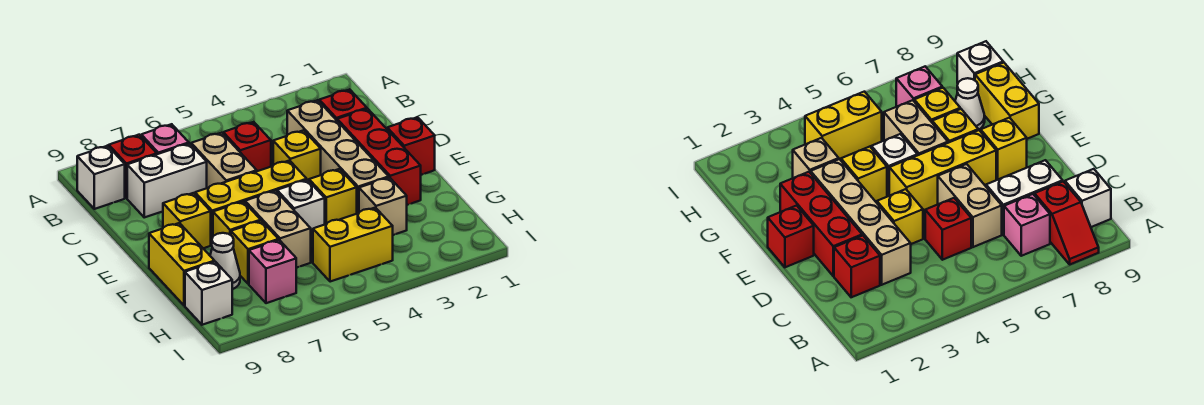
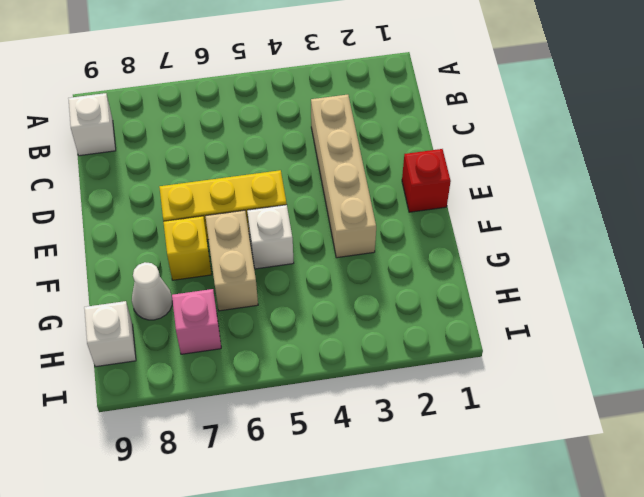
none -> red 1x2 slope [108,135,157,198]
none -> pink 1x1 brick [141,124,189,154]
none -> red 1x1 brick [319,89,367,120]

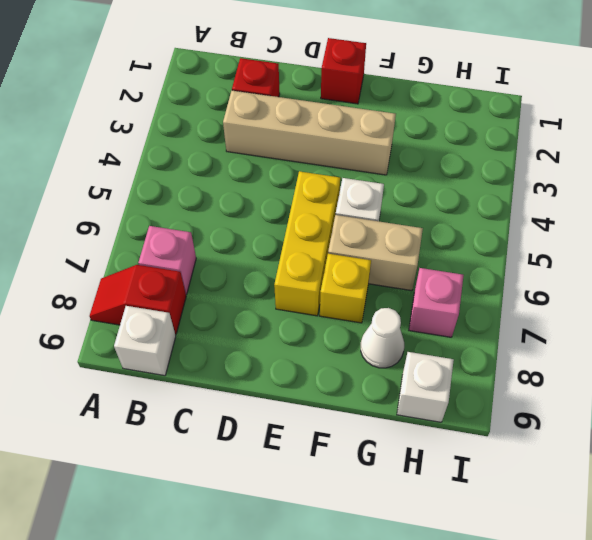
none -> red 1x1 brick [223,122,271,171]
none -> tan 1x2 brick [191,133,257,188]
none -> white 1x2 brick [127,144,207,217]

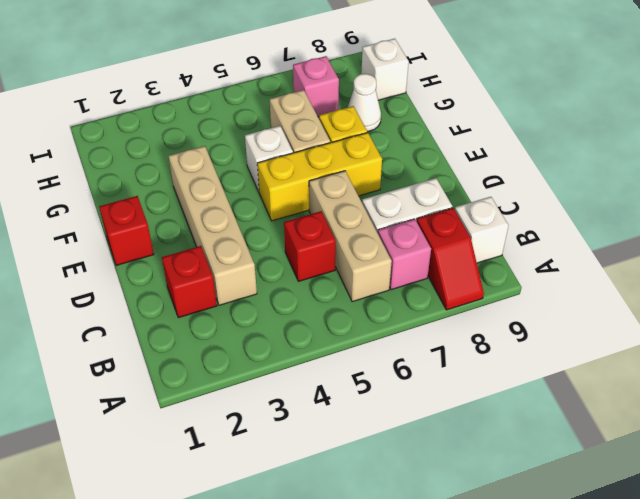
tan 1x3 brick [309,171,392,302] -> tan 1x2 brick [191,133,257,188]
none -> red 1x3 brick [337,109,421,205]
none -> yellow 1x1 brick [273,130,321,181]
none -> yellow 1x1 brick [163,193,211,248]

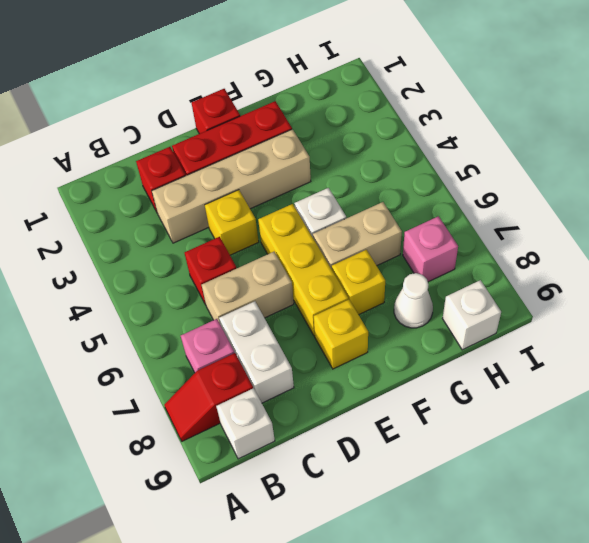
none -> yellow 1x1 brick [309,169,357,224]
none -> yellow 1x2 brick [149,223,215,306]
none -> tan 1x1 brick [359,177,407,235]

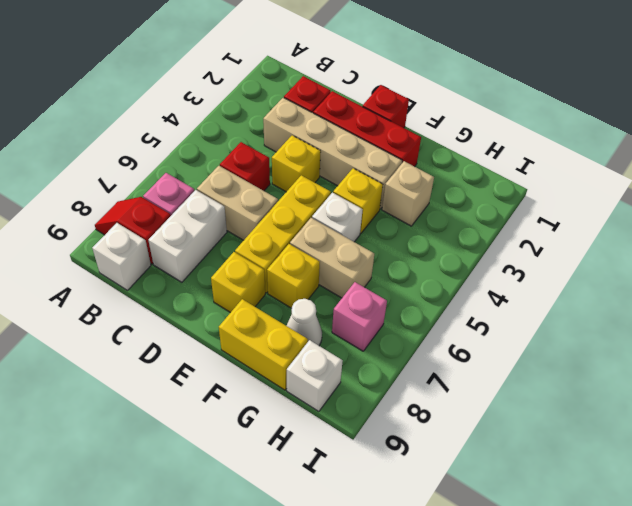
none -> yellow 1x1 brick [231,221,279,284]
none -> yellow 1x2 brick [313,208,393,282]

